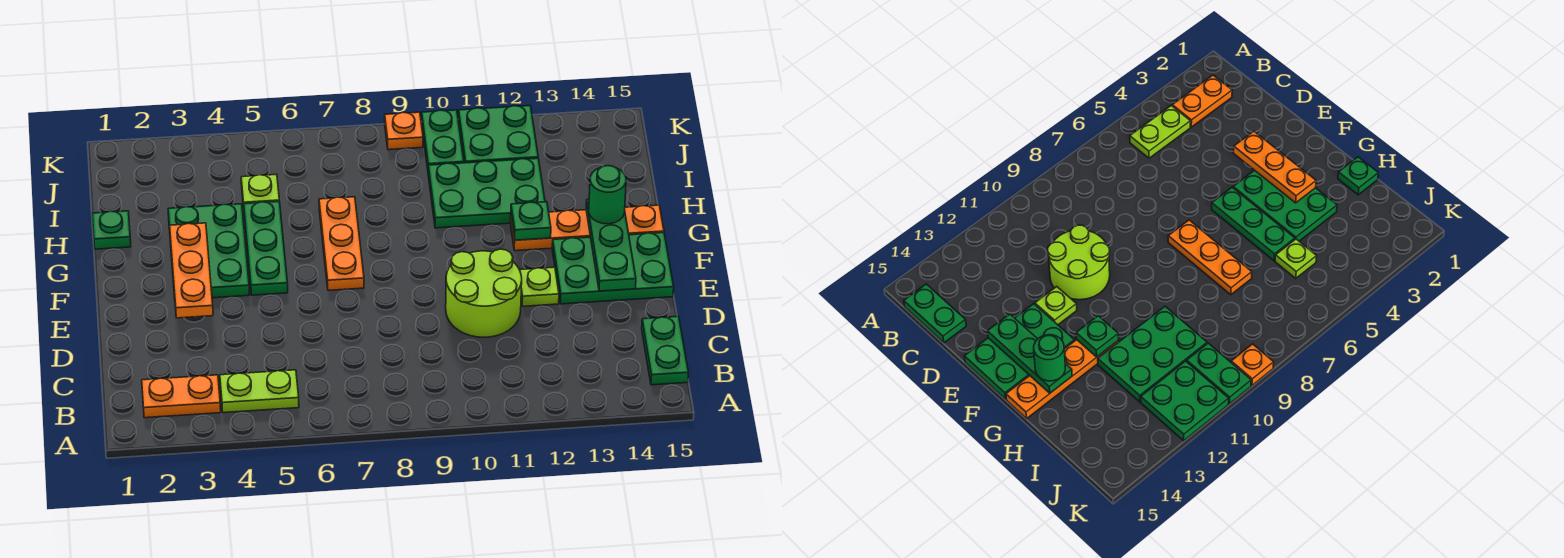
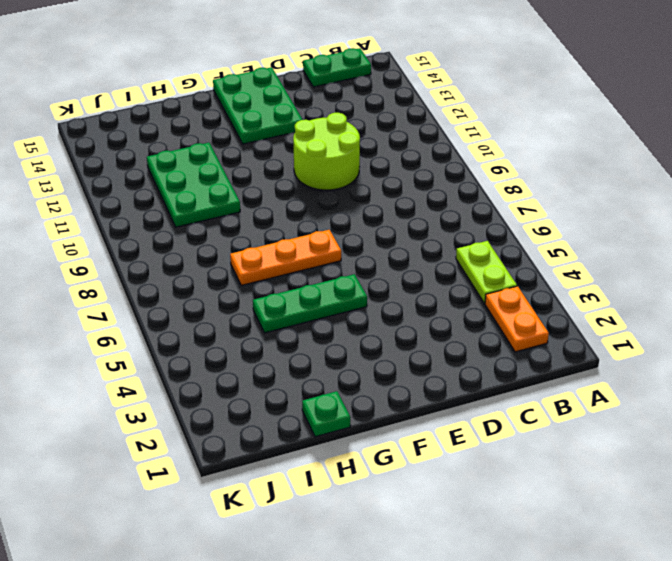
none -> lime 1x1 plate [520,267,559,306]
none -> green 2x3 plate [168,204,249,298]
none -> orange 1x4 plate [511,205,664,251]

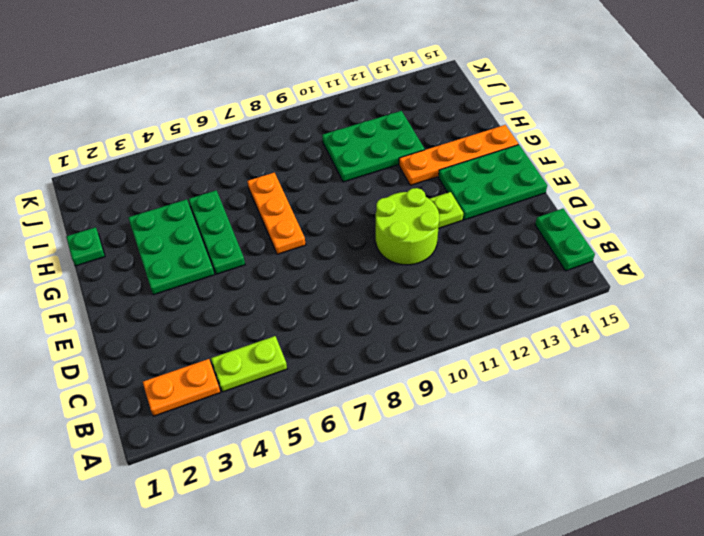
none -> lime 1x1 plate [241,174,279,208]
none -> green 1x2 plate [422,110,464,168]
none -> green 2x2 plate [458,106,538,163]

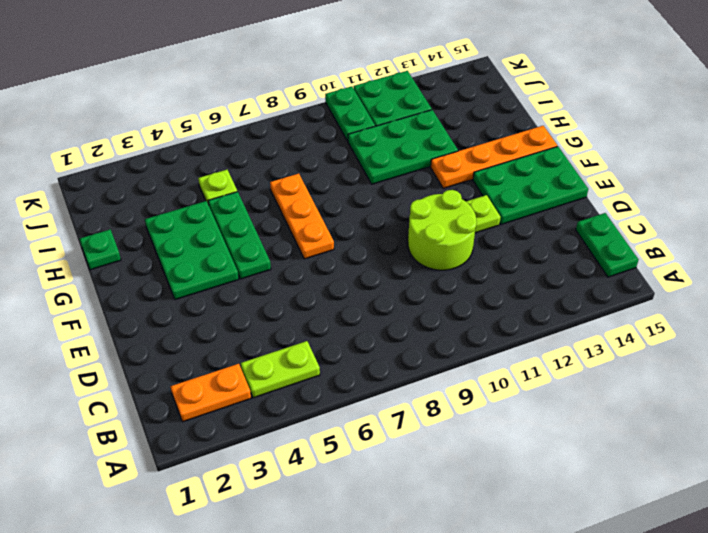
none -> orange 1x1 plate [385,112,423,150]
none -> orange 1x3 plate [169,223,213,318]
none -> green 1x3 plate [586,199,636,291]

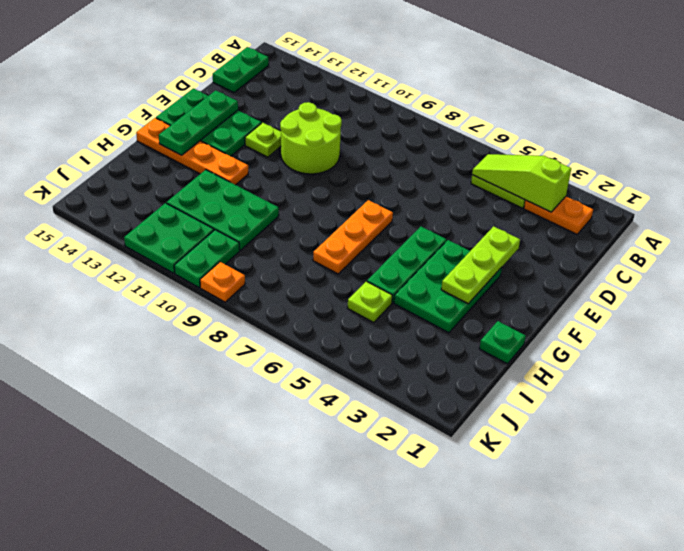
lime 1x3 slope [472,154,571,212] -> none
lime 1x3 plate [441,226,520,304] -> orange 1x3 plate [169,223,213,318]
none -> green 1x1 plate [511,202,551,240]
none -> green 1x1 round brick [589,166,626,224]

